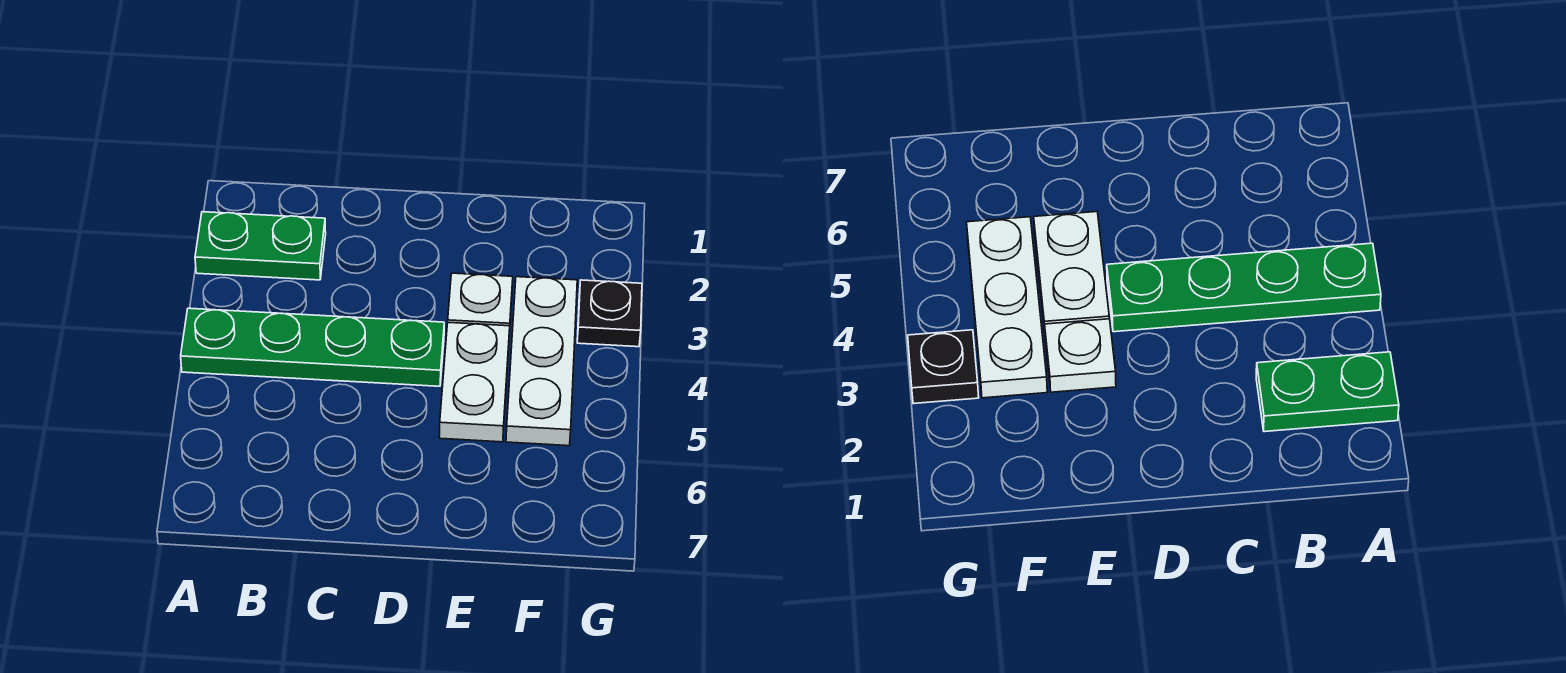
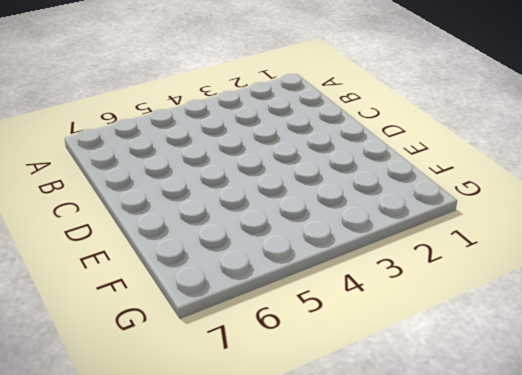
none -> green 1x2 plate [195,212,326,280]
none -> green 1x4 plate [181,308,444,386]

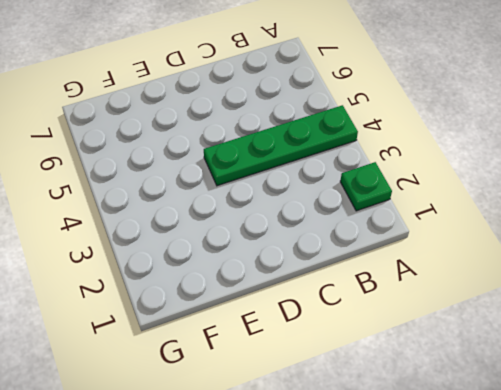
green 1x1 plate [340,162,392,211] -> green 1x2 plate [195,212,326,280]
none -> white 1x1 plate [448,273,513,334]
none -> white 1x2 plate [439,322,510,442]

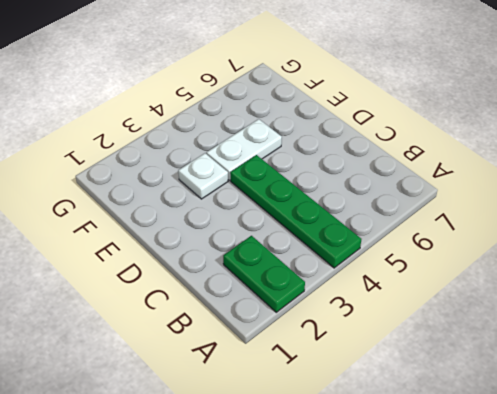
none -> white 1x3 plate [506,277,577,446]
none -> black 1x1 plate [577,280,642,347]

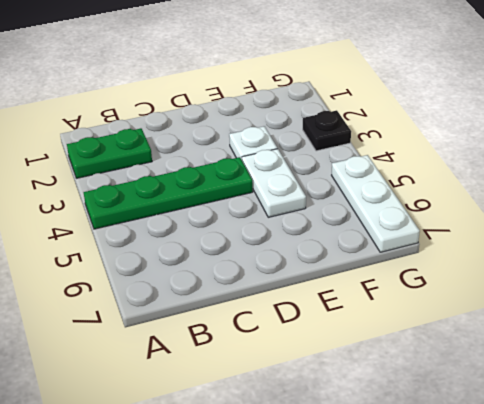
white 1x3 plate [332,155,420,252] -> white 1x3 plate moved to [506,277,577,446]

